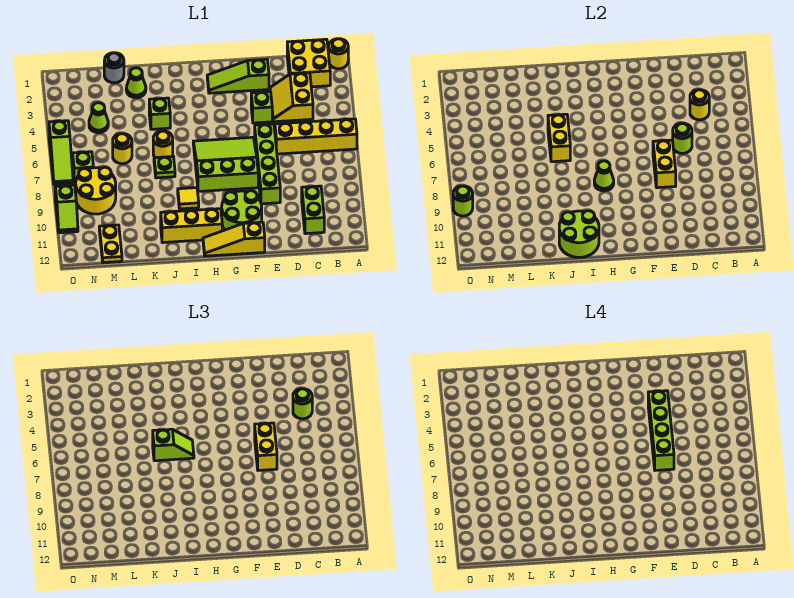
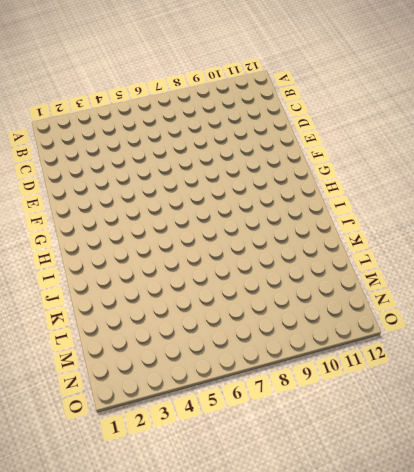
none -> yellow 1x1 round brick [328,39,348,69]
none -> yellow 1x4 brick [275,119,357,154]
none -> yellow 2x2 brick [287,39,330,87]
none -> yellow 2x2 slope [270,73,313,122]

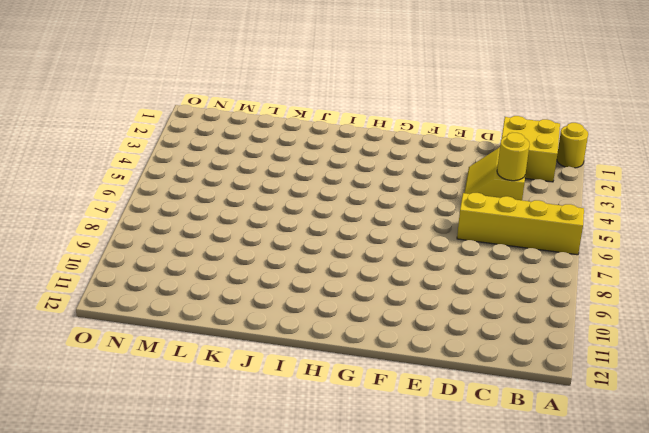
none -> lime 1x2 brick [302,186,324,234]
none -> lime 1x3 slope [207,59,269,93]
none -> lime 1x1 brick [251,92,272,123]
none -> lime 1x4 brick [255,124,280,204]

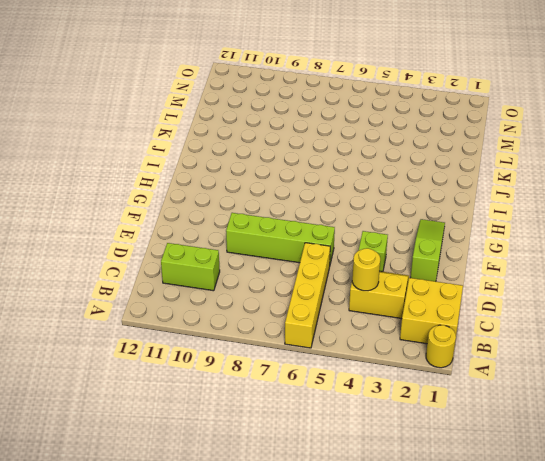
none -> lime 3x3 slope [193,137,258,192]
none -> lime 2x2 round brick [222,191,262,230]
none -> yellow 1x3 slope [203,222,265,256]
none -> yellow 1x3 brick [161,209,222,243]

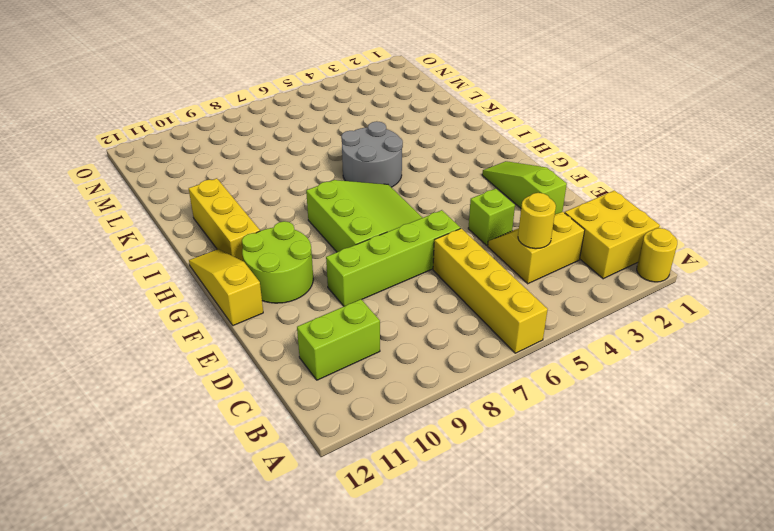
grey 2x2 round brick [341,121,403,187] -> yellow 1x1 round brick [153,131,173,158]
none -> yellow 1x1 tile [178,188,199,209]
none -> lime 1x1 brick [149,98,170,129]
none -> lime 1x1 plate [154,157,175,178]
none -> lime 1x1 cone [126,68,146,98]

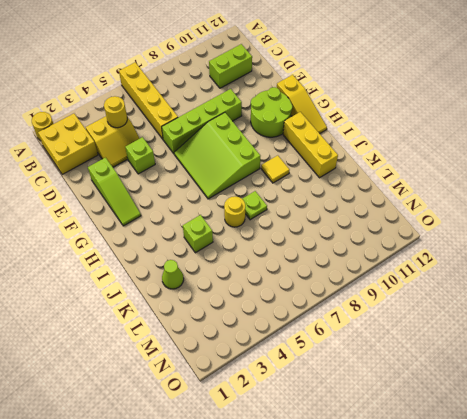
none -> grey 1x1 round brick [104,53,124,83]
none -> yellow 1x1 round brick [113,134,132,164]
none -> lime 1x1 cone [89,103,108,133]
none -> yellow 2x2 round brick [76,167,116,214]

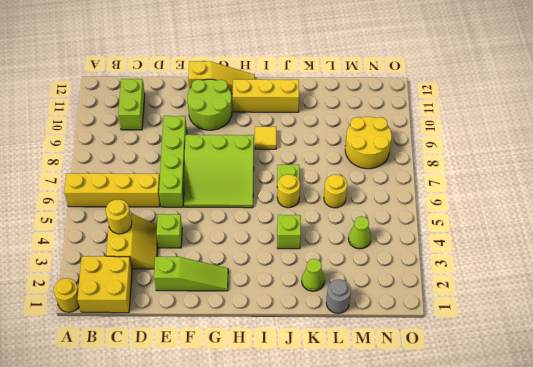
none -> yellow 1x2 plate [99,225,122,263]
none -> lime 1x1 brick [73,152,94,183]
none -> lime 1x3 slope [49,121,73,184]
none -> lime 1x2 slope [55,185,78,233]

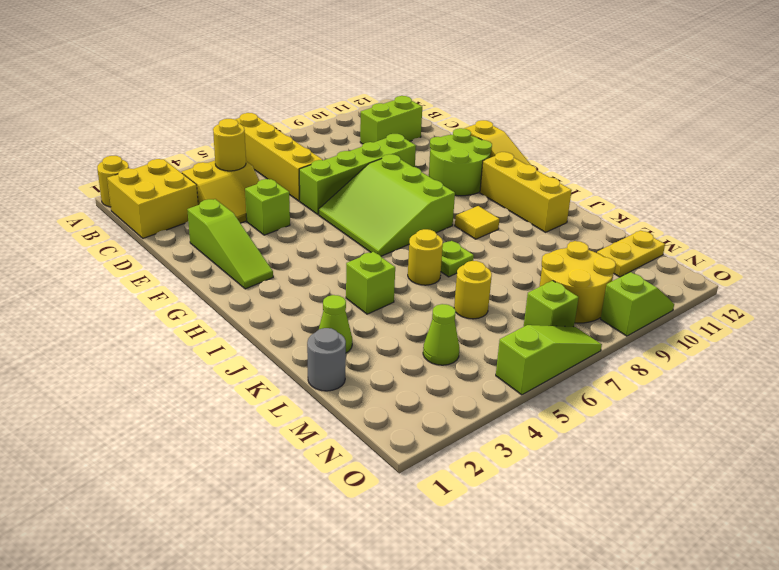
none -> lime 1x1 round brick [673,123,692,153]
none -> yellow 1x2 brick [653,140,676,188]
none -> lime 1x1 cone [594,161,614,191]
none -> lime 2x2 round brick [559,211,599,257]

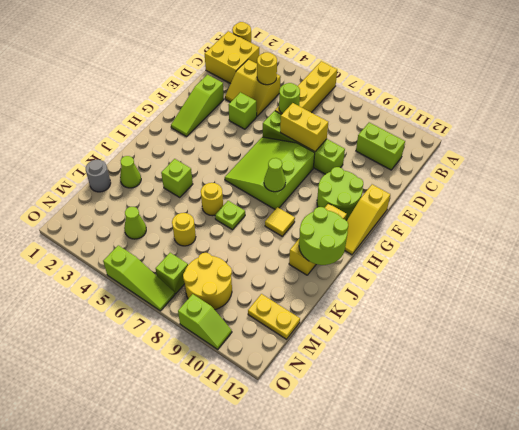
none -> yellow 1x2 brick [548,114,570,162]
none -> lime 1x1 round brick [453,186,473,216]
none -> lime 1x1 round brick [293,389,312,419]
none -> yellow 1x2 brick [255,423,277,470]

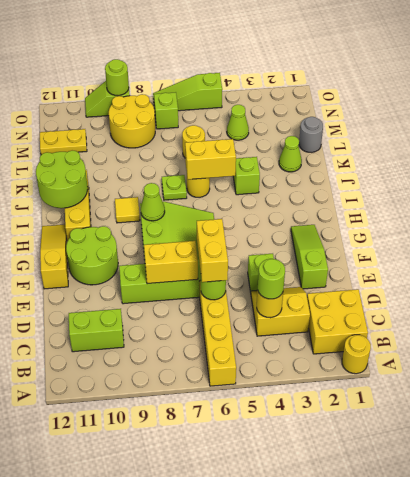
yellow 1x2 brick [197,219,228,282] -> yellow 1x2 brick turned to [255,423,277,470]
none -> lime 1x2 slope [153,429,194,461]
none -> lime 1x4 brick [648,391,674,470]

